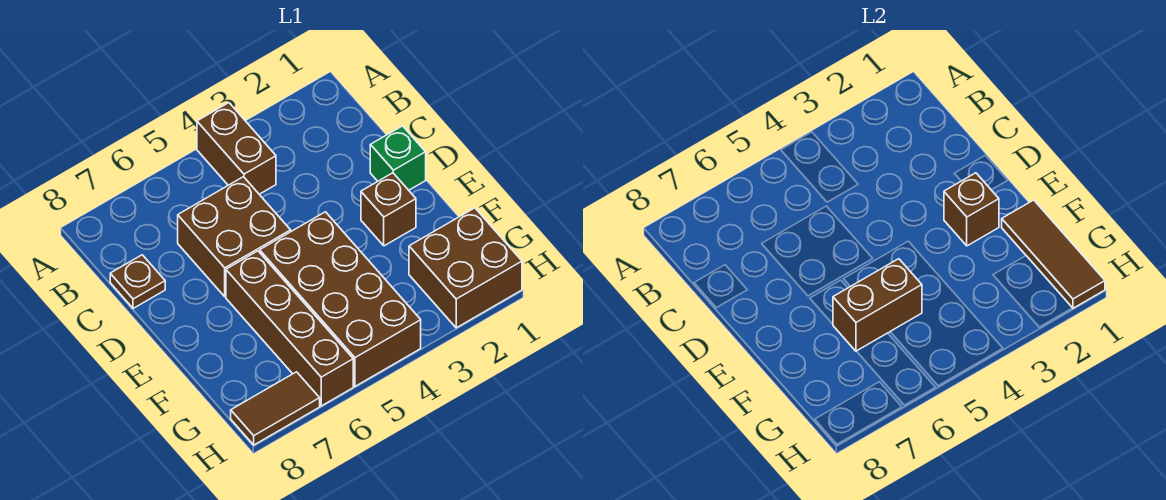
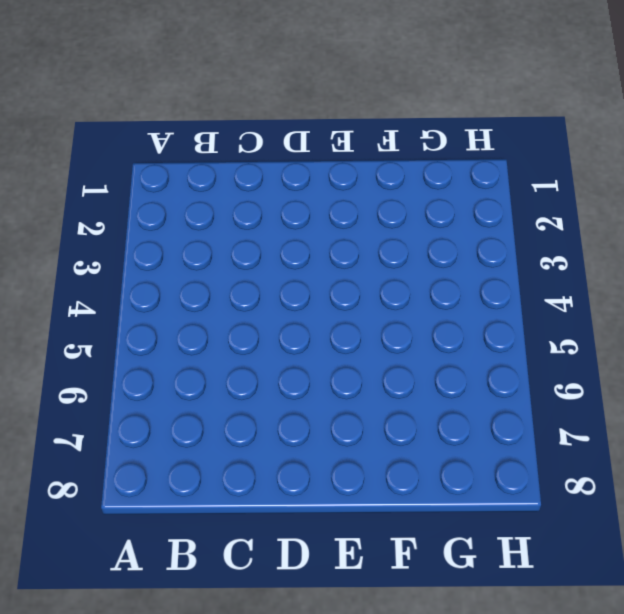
none -> brown 1x2 brick [197,103,276,194]
none -> brown 2x2 brick [178,177,291,297]
none -> brown 1x1 plate [110,255,165,308]

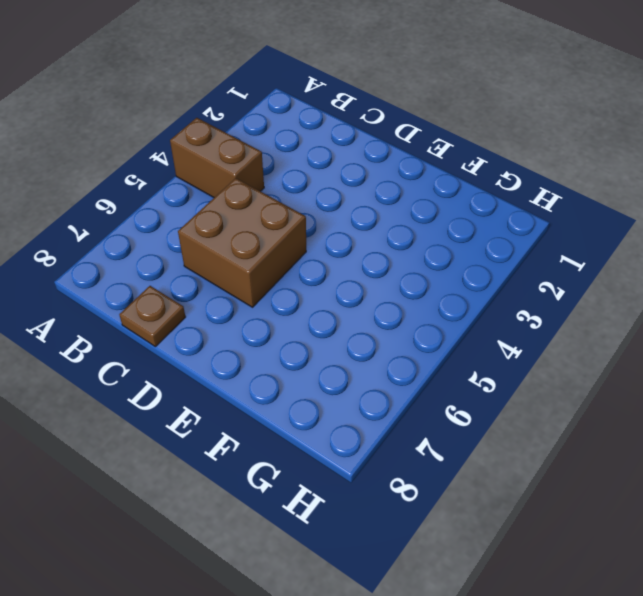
none -> green 1x1 brick [370,126,426,190]
none -> brown 1x1 brick [361,173,416,246]
none -> brown 2x4 brick [260,212,421,386]

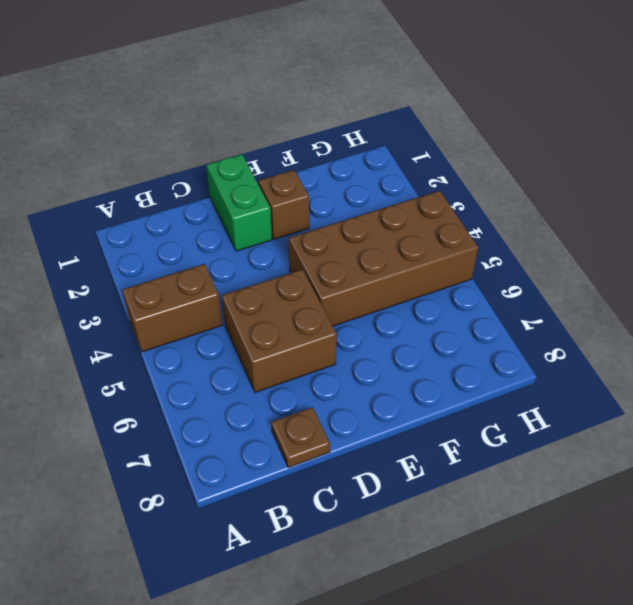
green 1x2 brick [206,154,272,251] -> green 1x1 brick [370,126,426,190]
none -> brown 1x4 brick [226,251,353,406]
none -> brown 2x2 brick [409,208,522,328]
none -> brown 1x2 tile [231,372,320,445]

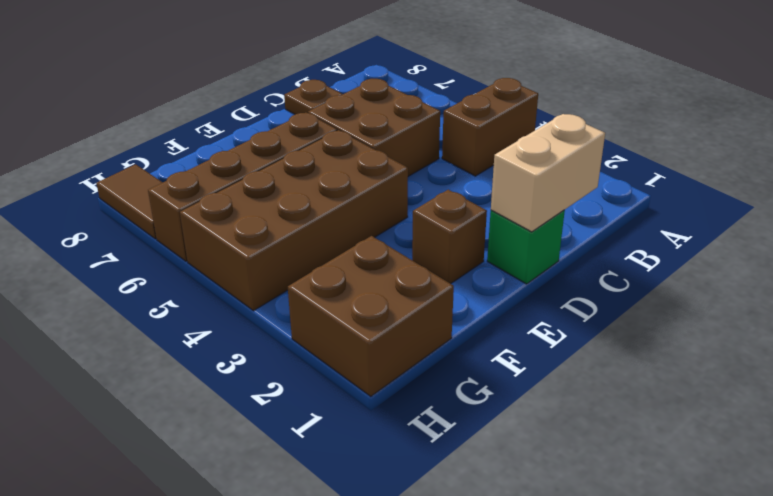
tan 1x2 brick [491,114,605,232] -> none
none -> brown 1x1 brick [944,173,999,246]
none -> brown 1x3 tile [1002,200,1105,308]
none -> brown 1x2 brick [833,259,922,351]

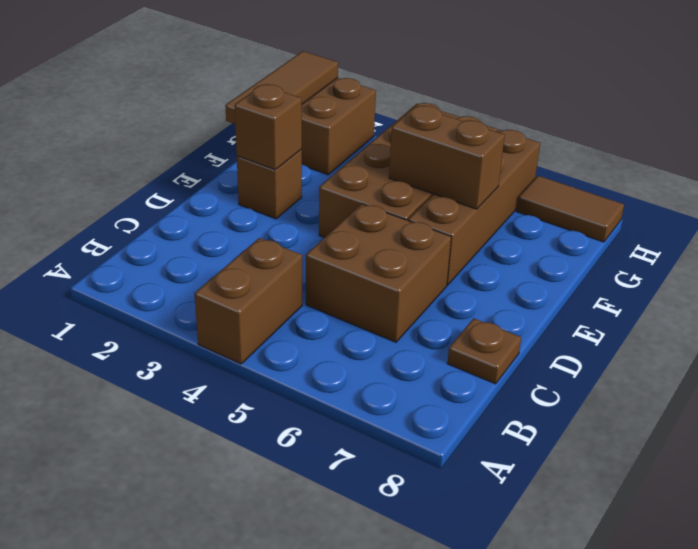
none -> green 1x1 brick [370,126,426,190]

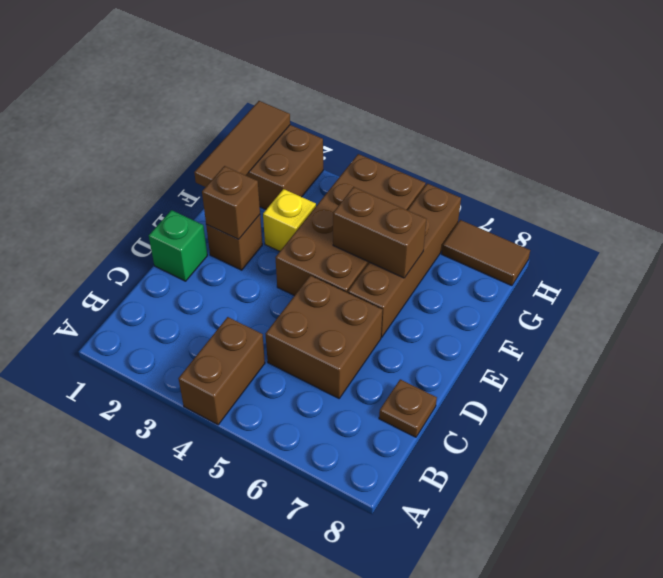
yellow 1x1 brick [263,189,316,251] -> none

